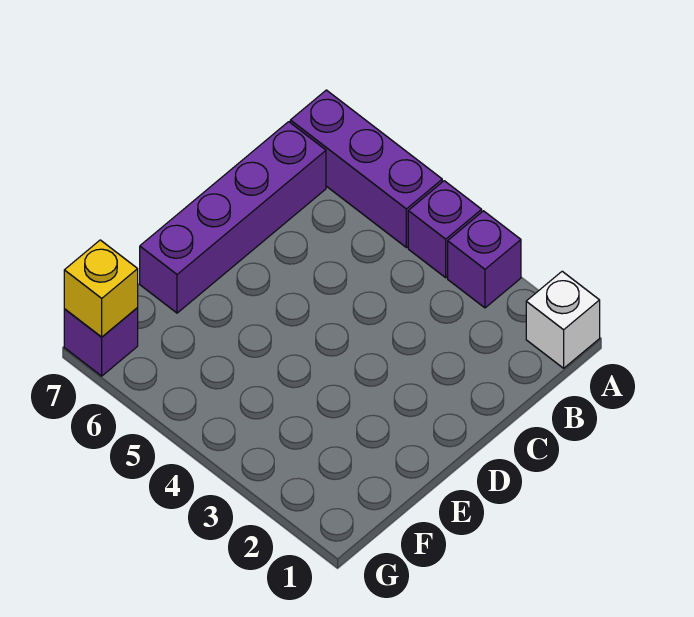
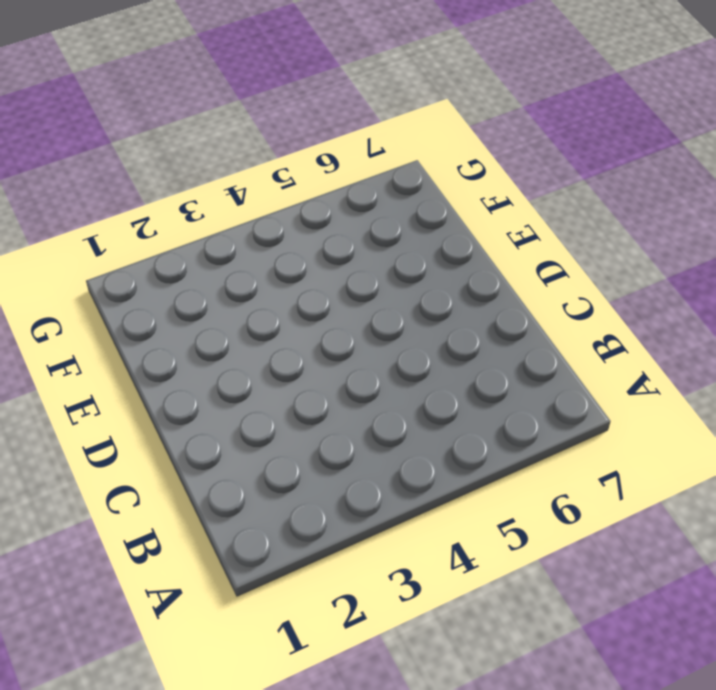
none -> white 1x1 brick [526,271,600,368]
none -> purple 1x1 brick [448,211,521,308]

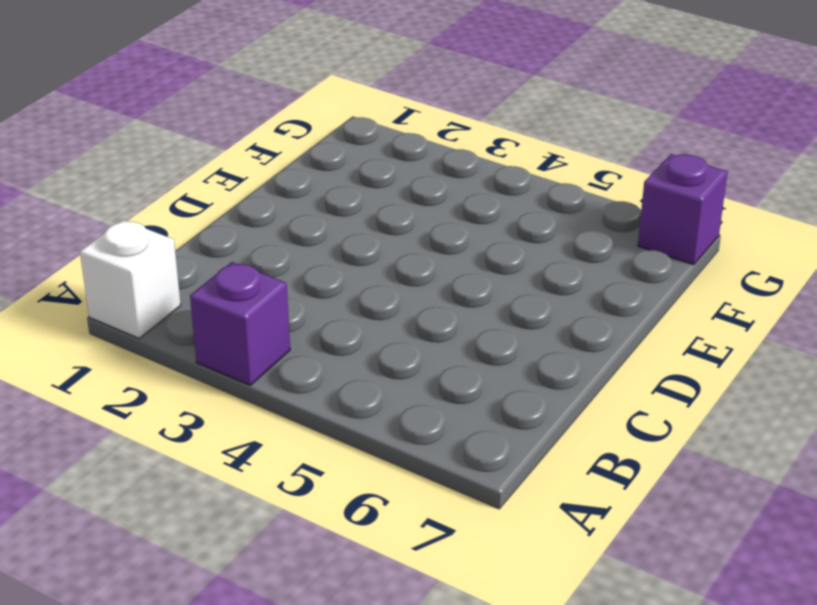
none -> purple 1x1 brick [408,181,482,278]
none -> purple 1x3 brick [290,90,442,247]

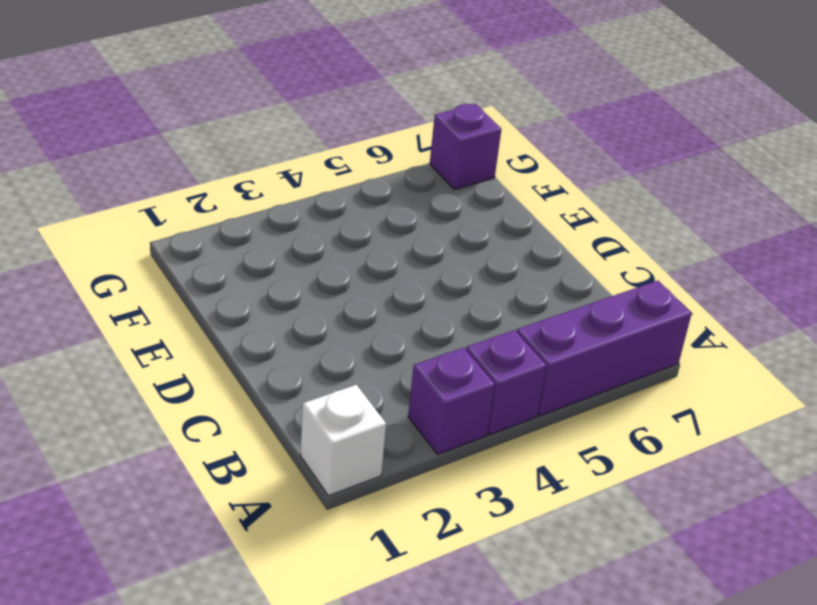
none -> purple 1x4 brick [140,122,326,313]
none -> yellow 1x1 brick [64,240,138,337]

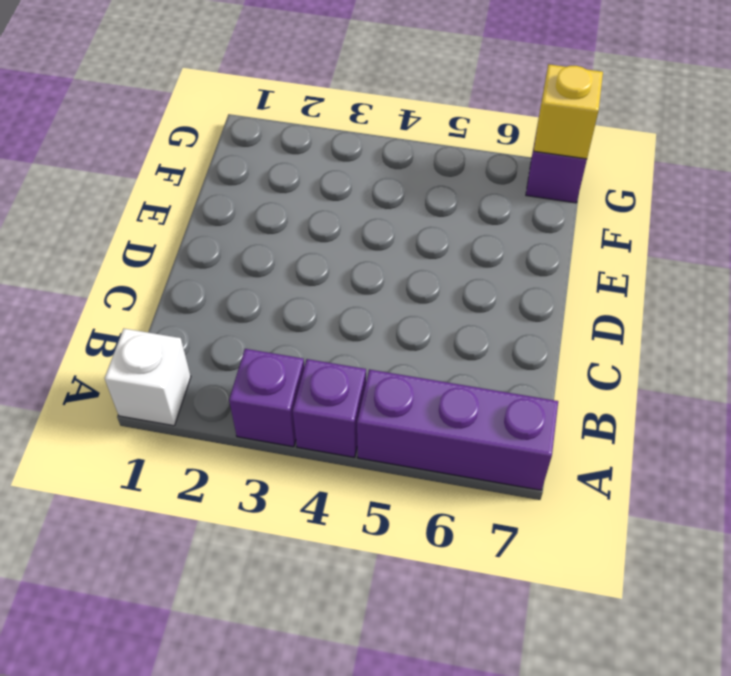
none -> purple 1x4 brick [140,122,326,313]

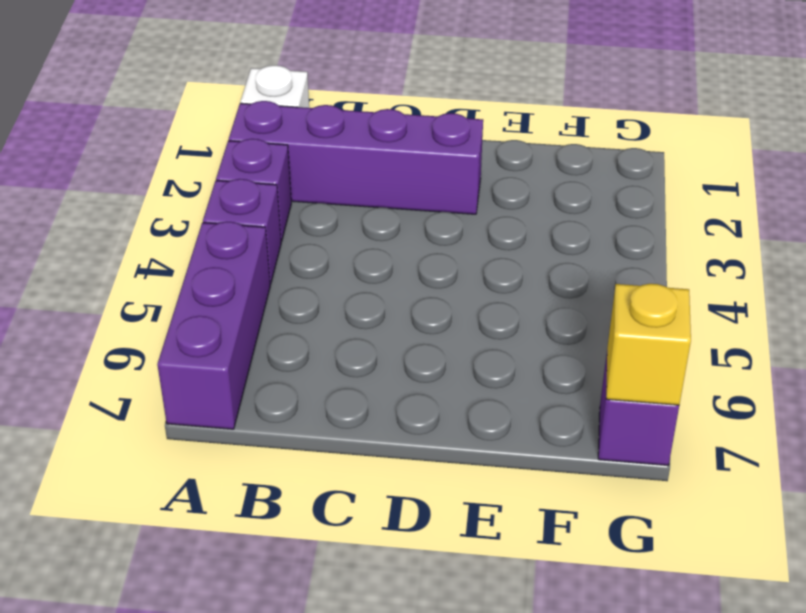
purple 1x4 brick [229,101,483,214] -> purple 1x4 brick moved to [140,122,326,313]

